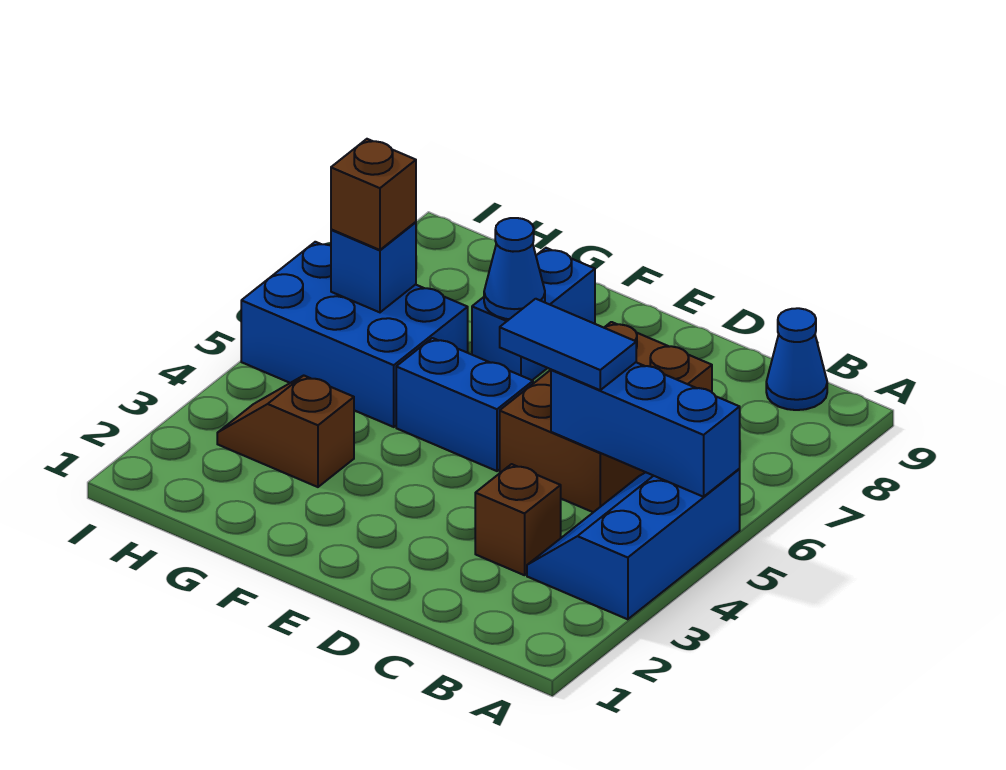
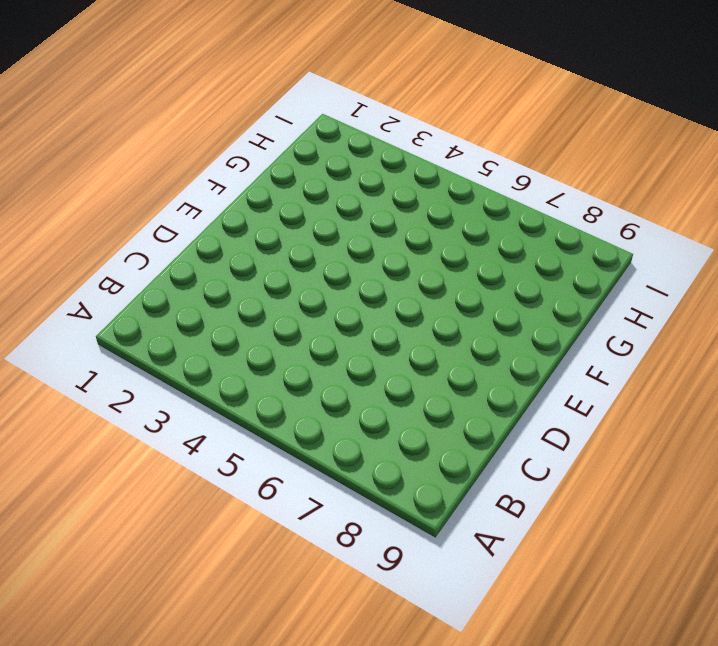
none -> blue 2x3 slope [527,469,740,619]
none -> blue 1x1 cone [766,308,827,410]
none -> brown 1x1 brick [475,464,561,575]

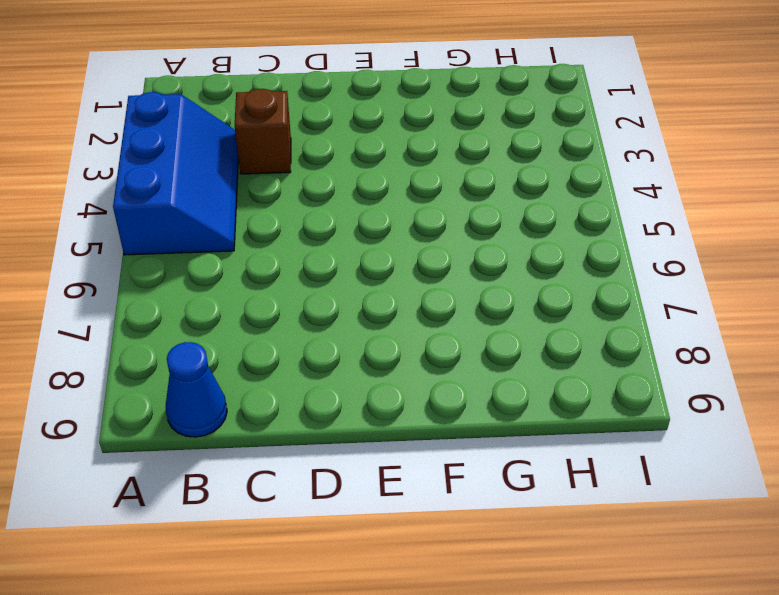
none -> brown 2x3 brick [500,322,712,512]
none -> blue 1x2 brick [396,338,533,471]
none -> blue 1x2 brick [472,248,595,380]

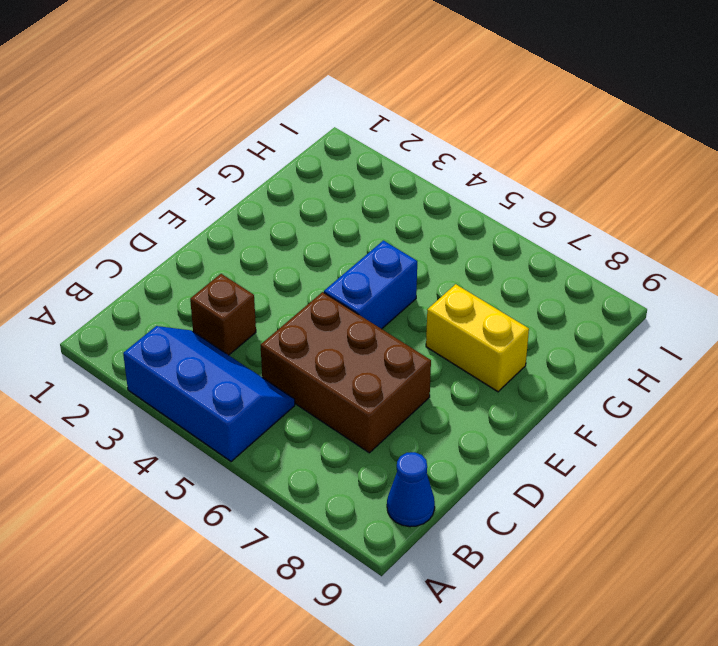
yellow 1x2 brick [426,284,529,392] -> blue 1x2 brick [472,248,595,380]
none -> brown 1x2 slope [217,375,354,487]
none -> blue 2x3 brick [241,242,468,427]
none -> blue 1x3 brick [551,362,740,497]

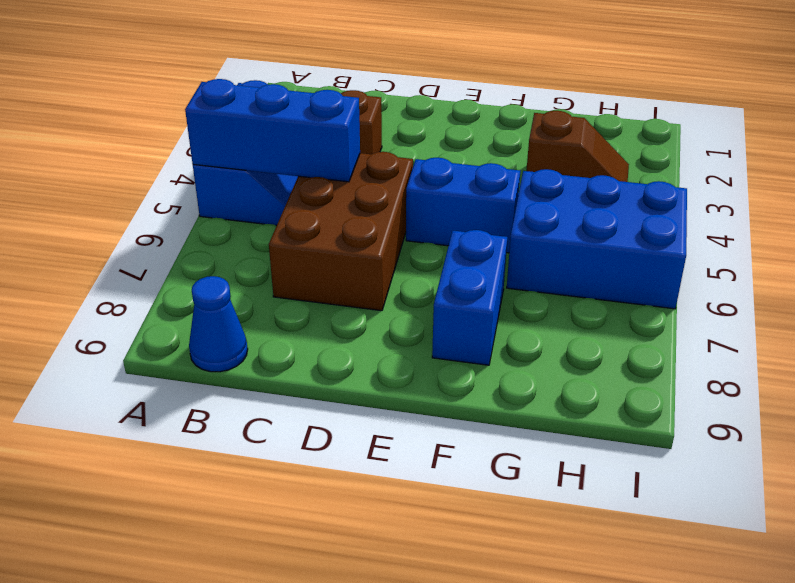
none -> blue 1x1 cone [484,218,545,319]
none -> blue 1x1 brick [331,222,416,312]
none -> blue 1x2 tile [500,299,636,390]

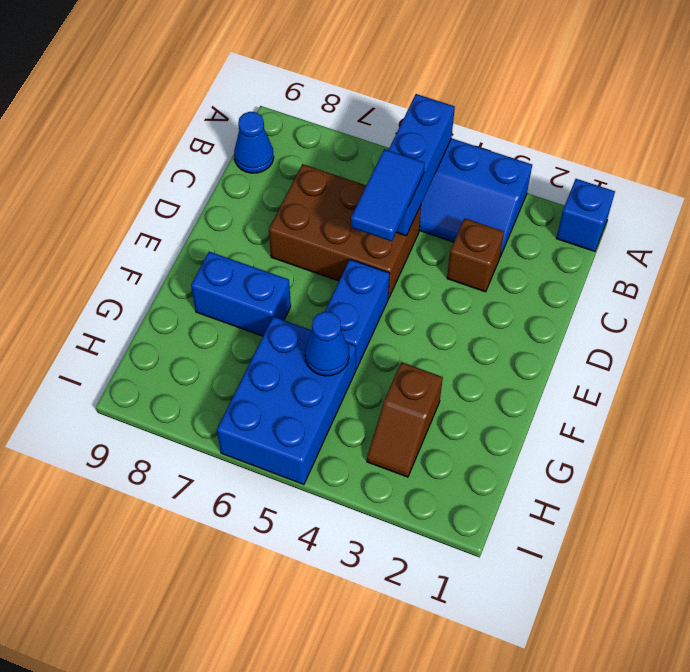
blue 1x1 brick [556,179,615,251] -> blue 1x1 brick moved to [331,222,416,312]
blue 1x1 cone [305,312,349,376] -> blue 1x1 cone moved to [484,218,545,319]
none -> brown 1x1 brick [331,139,416,250]

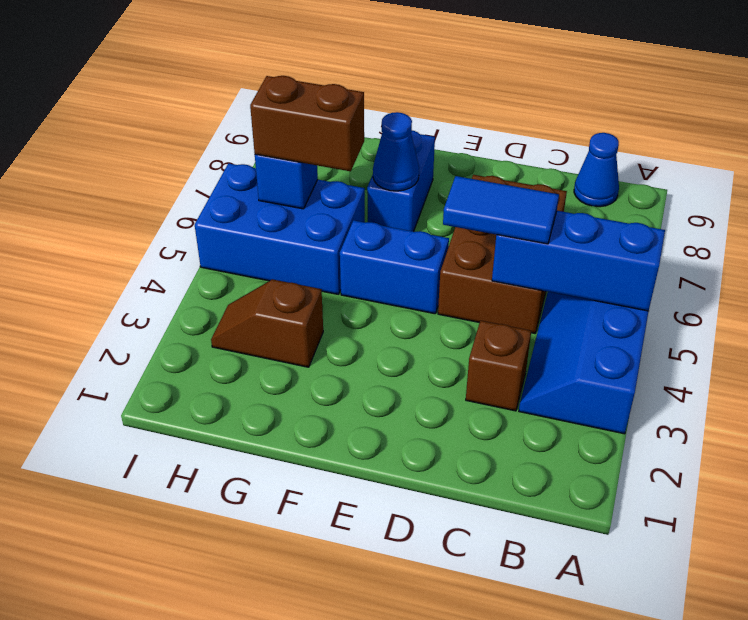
brown 1x2 brick [250,76,364,171] -> brown 1x1 brick [331,139,416,250]

